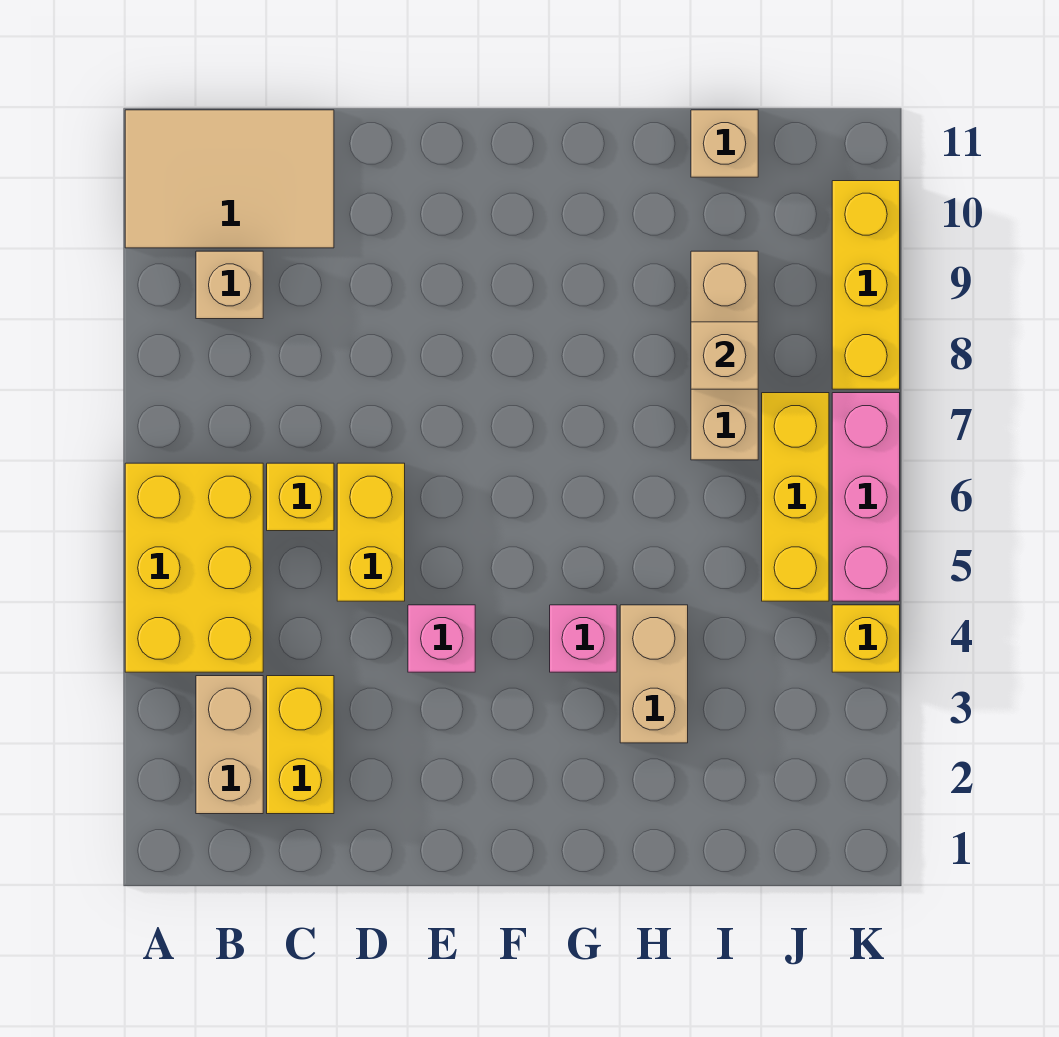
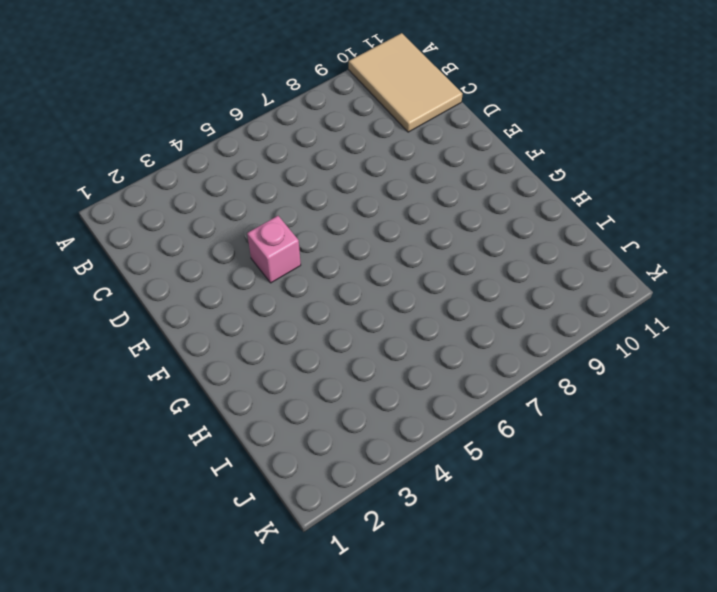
none -> yellow 2x3 brick [125,463,263,672]
none -> tan 1x2 brick [196,676,263,814]
none -> tan 1x1 brick [196,251,263,319]

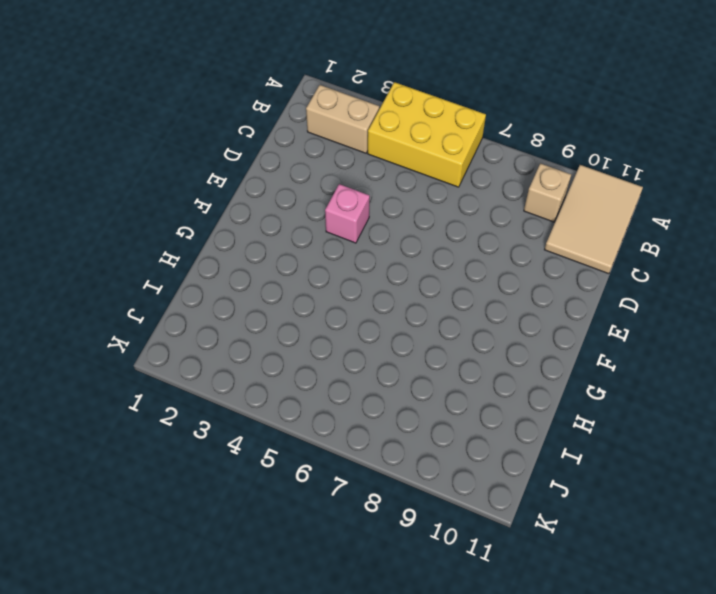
none -> yellow 1x2 brick [267,676,334,814]
none -> yellow 1x1 brick [267,463,334,531]
none -> yellow 1x2 brick [337,463,405,601]

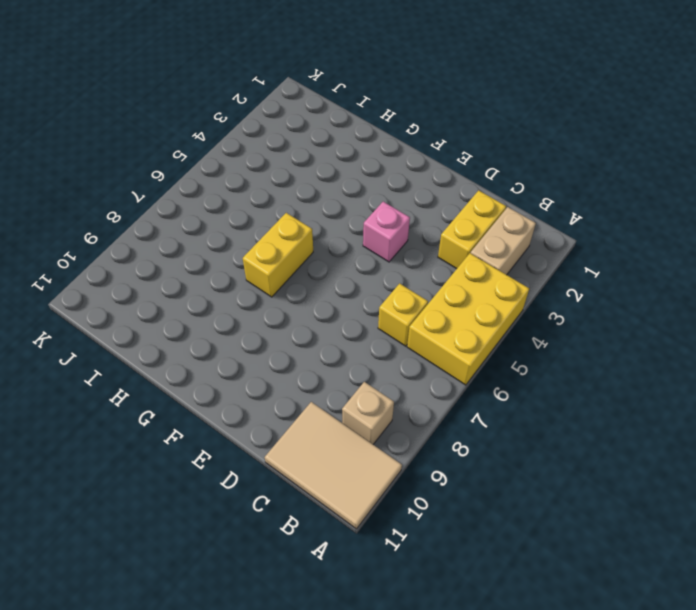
yellow 1x2 brick [243,213,313,297] -> yellow 1x2 brick moved to [337,463,405,601]
none -> pink 1x1 brick [550,605,617,672]
none -> tan 1x2 brick [620,605,688,743]
none -> tan 1x3 brick [691,251,758,460]

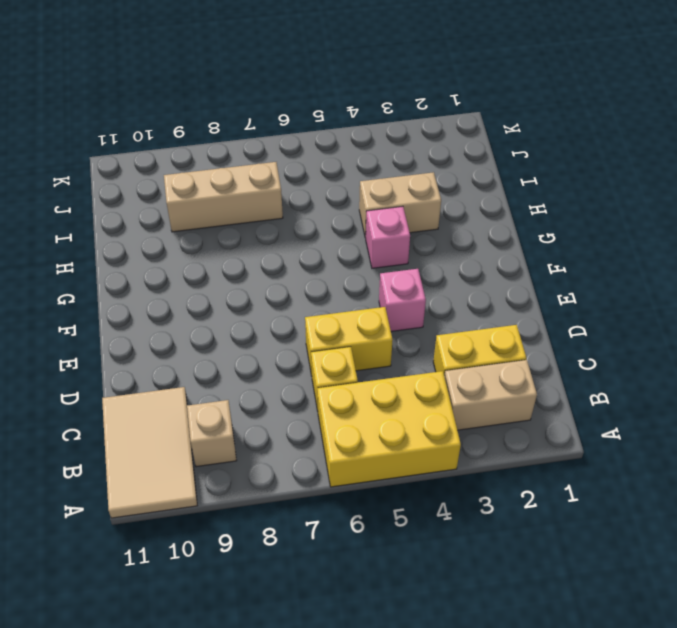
none -> tan 1x1 brick [691,110,758,177]
none -> yellow 1x3 brick [762,393,829,601]
none -> yellow 1x1 brick [832,605,900,672]

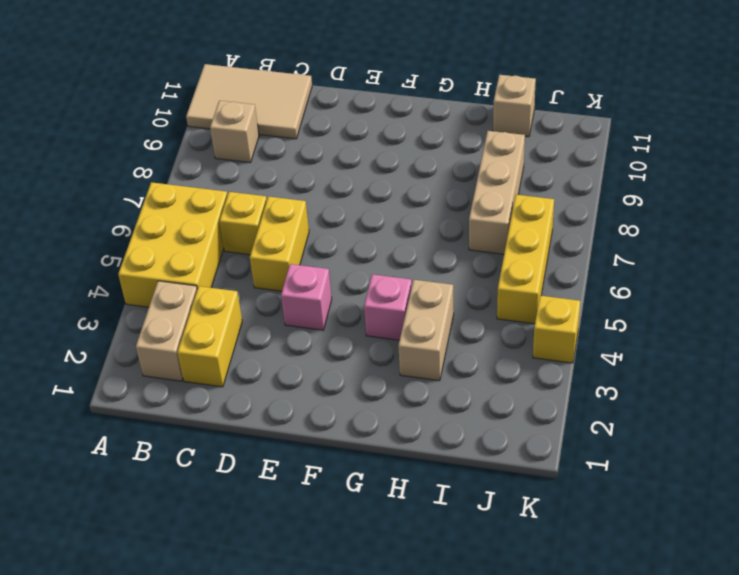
none -> pink 1x3 brick [832,393,900,601]
none -> yellow 1x3 brick [832,181,900,389]
none -> tan 1x1 brick [691,322,758,389]

